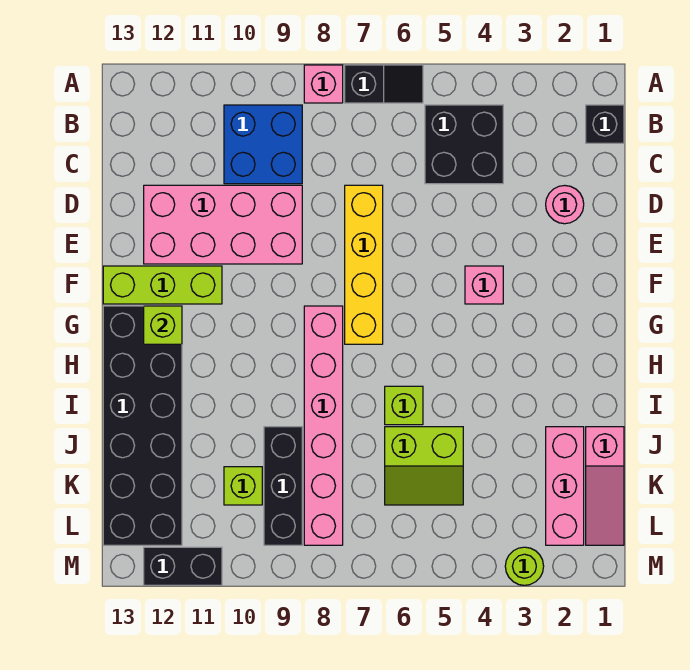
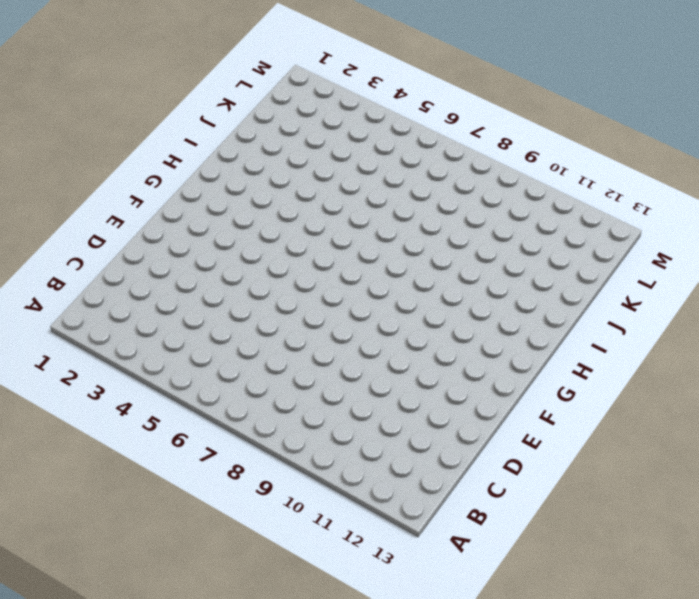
none -> black 1x2 slope [345,65,423,103]
none -> pink 1x1 brick [304,65,343,103]
none -> black 1x1 brick [586,105,624,143]

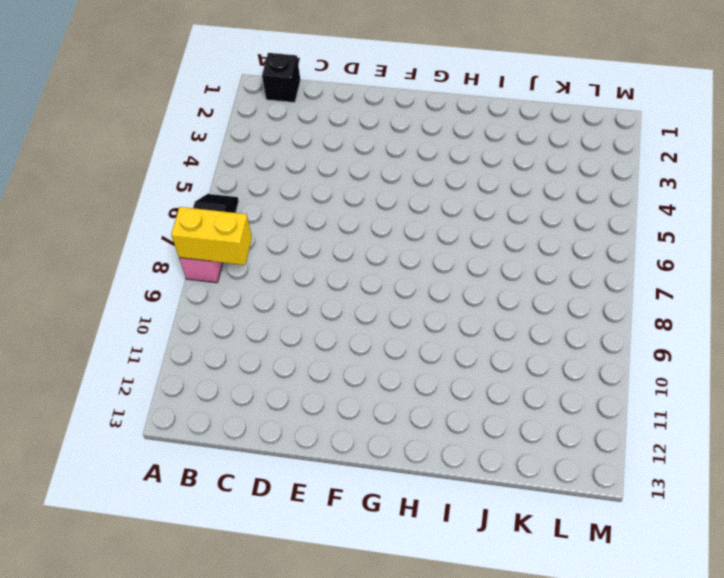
yellow 1x2 brick [171,207,252,265] -> none
none -> black 2x2 brick [425,105,503,184]
none -> blue 2x2 brick [224,105,302,184]
none -> pink 1x1 round brick [546,185,584,224]

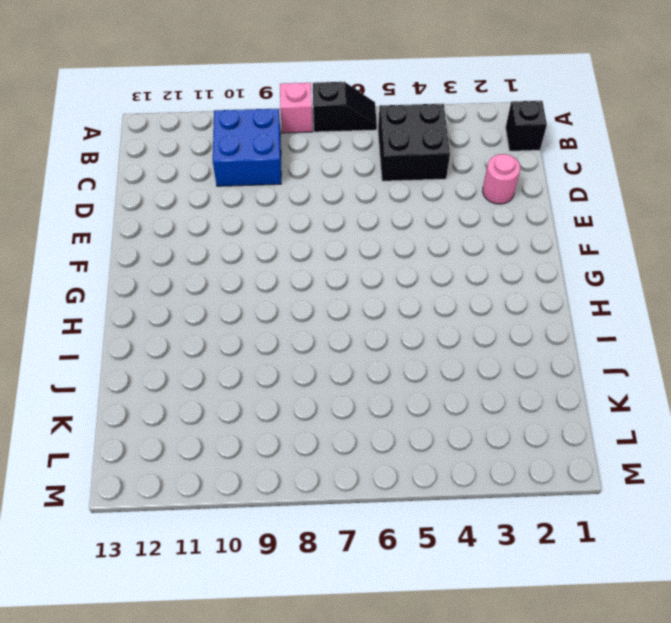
none -> yellow 1x4 brick [345,185,383,344]
none -> pink 2x4 brick [144,185,302,264]
none -> pink 1x1 brick [465,266,503,304]

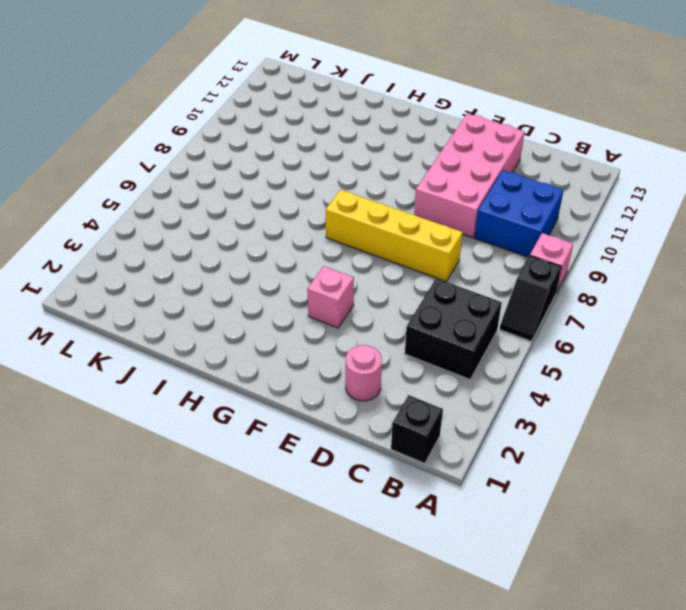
none -> lime 1x3 brick [103,266,222,304]
none -> pink 1x6 brick [304,306,343,545]
none -> black 2x6 brick [103,306,182,545]

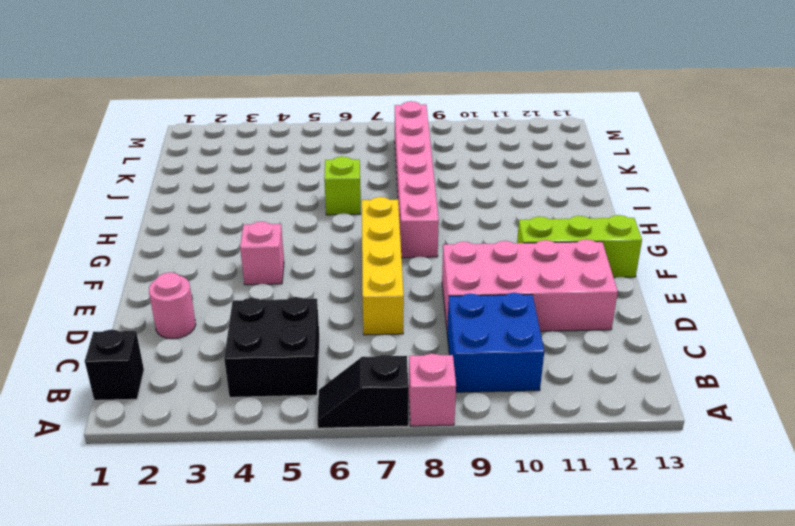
none -> black 2x6 brick [103,306,182,545]
none -> pink 1x3 slope [586,427,624,545]
none -> pink 1x3 brick [546,427,584,545]

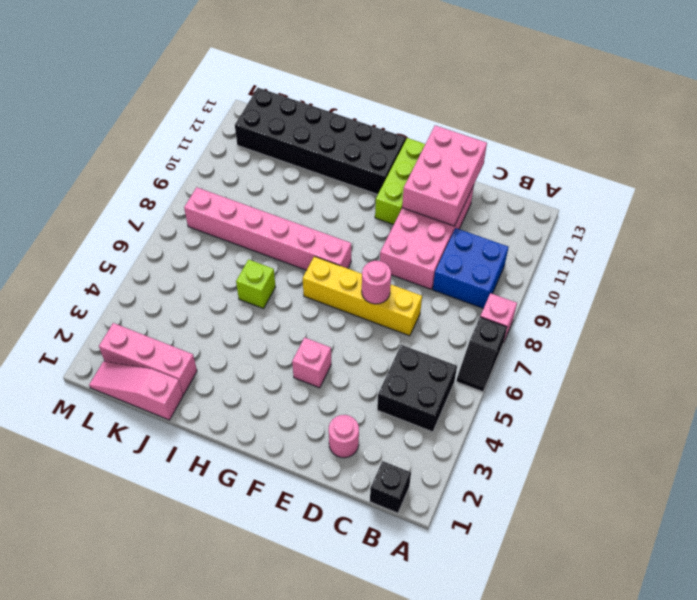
pink 2x3 brick [402,125,487,226] -> none
pink 1x1 round brick [362,261,391,304] -> none
none -> lime 2x2 slope [385,427,463,505]
none -> black 1x3 brick [264,427,302,545]
none -> lime 1x1 brick [224,467,262,505]

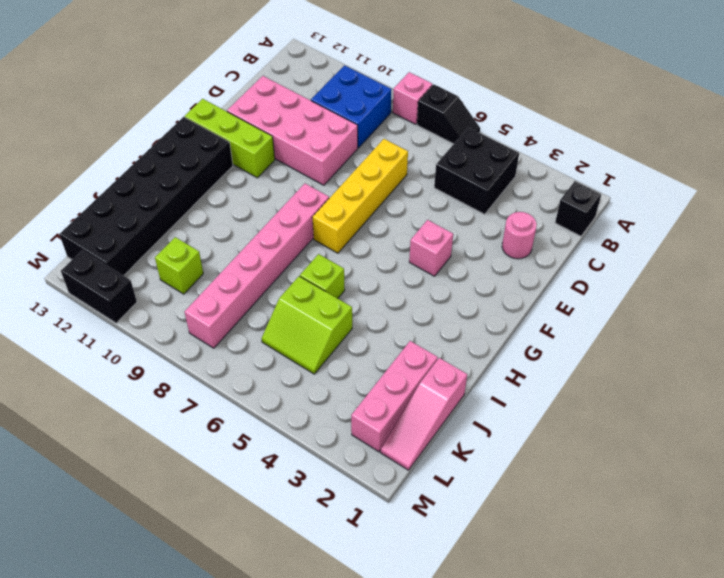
none -> black 1x3 brick [264,427,302,545]
none -> lime 1x1 round brick [505,547,544,585]
none -> lime 1x1 brick [144,306,182,344]

